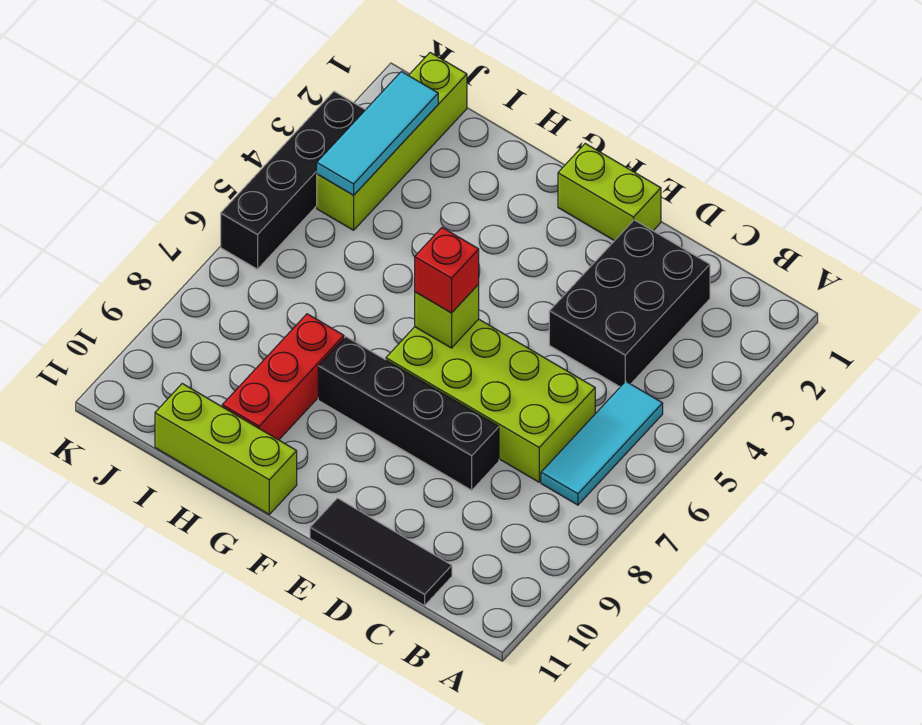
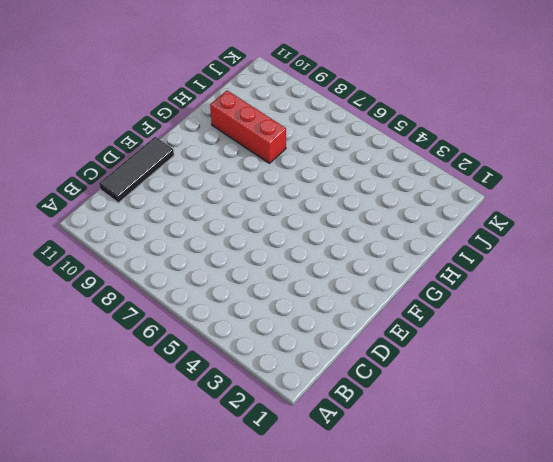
none -> cyan 1x3 tile [541,381,663,505]
none -> black 2x3 brick [549,220,710,387]
none -> lime 2x4 brick [386,319,595,482]

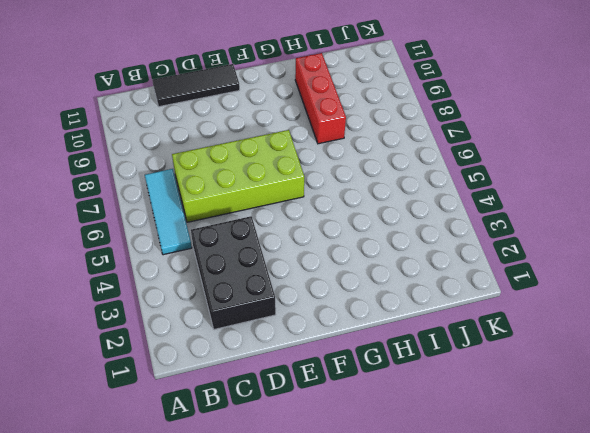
none -> black 1x4 brick [318,337,499,490]
none -> lime 1x2 brick [558,144,661,241]
none -> lime 1x3 brick [155,384,297,514]

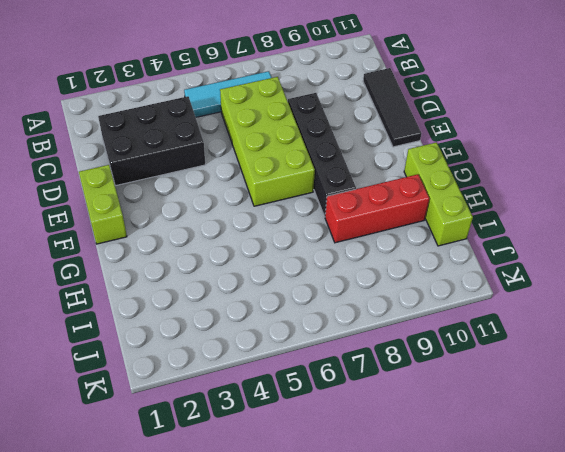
none -> lime 1x4 brick [317,53,467,230]
none -> black 1x4 brick [221,92,365,269]
none -> lime 1x1 brick [415,284,479,348]

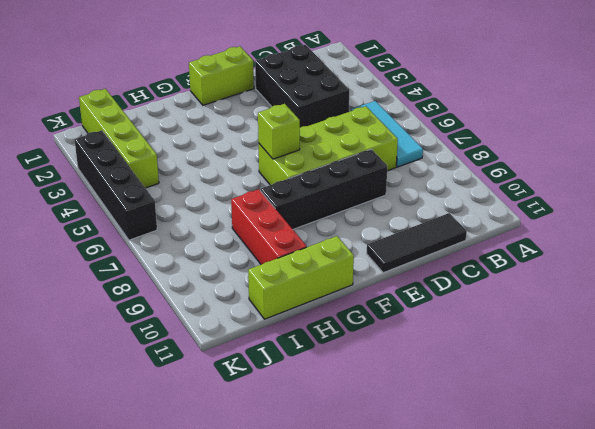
none -> cyan 1x3 tile [317,72,438,195]
none -> red 1x1 brick [415,228,479,313]

